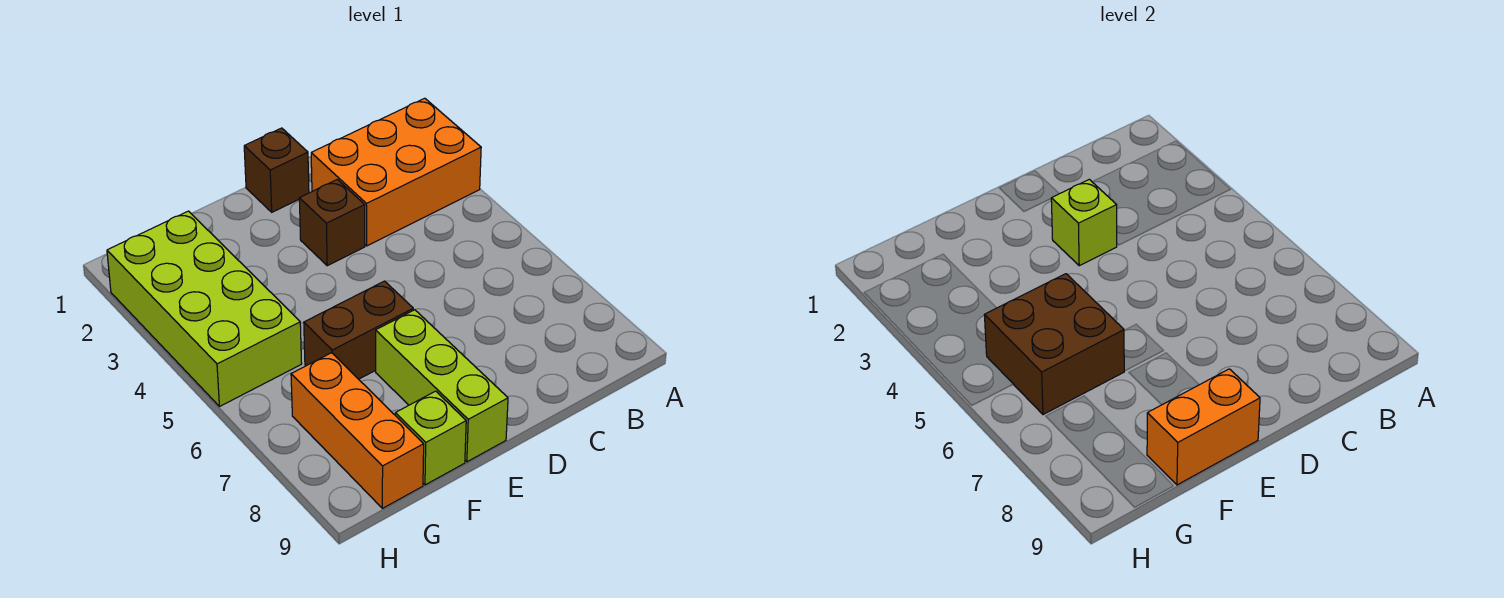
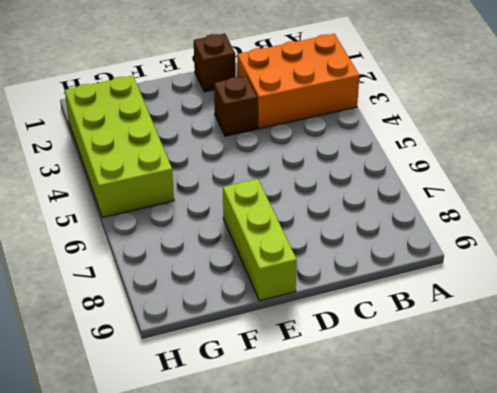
none -> brown 1x2 brick [304,281,413,379]
none -> lime 1x1 brick [395,391,466,485]

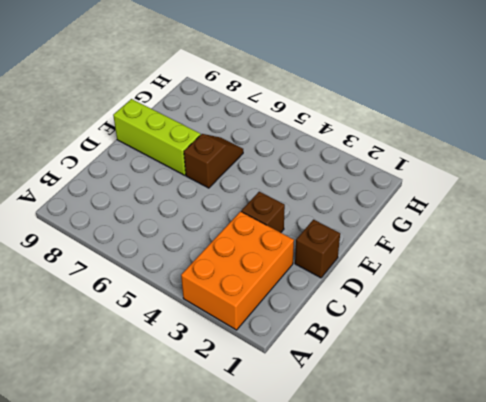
brown 1x2 slope [184,134,243,188] -> brown 1x2 brick [304,281,413,379]
none -> lime 1x1 brick [395,391,466,485]
none -> lime 2x4 brick [107,211,302,406]

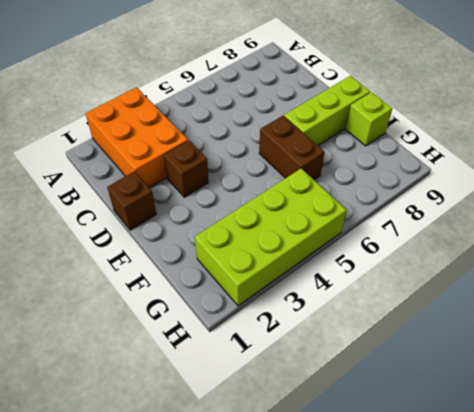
none -> orange 1x3 brick [291,353,424,508]
none -> lime 1x1 brick [1051,179,1117,266]

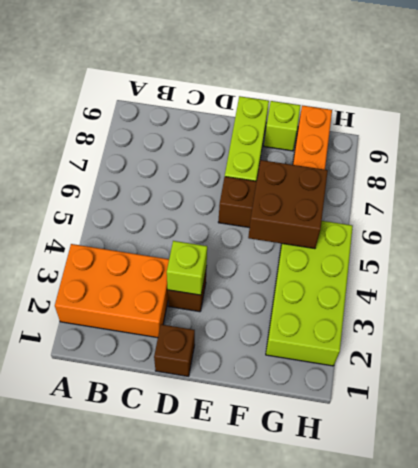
none -> orange 1x2 brick [1147,369,1260,485]

